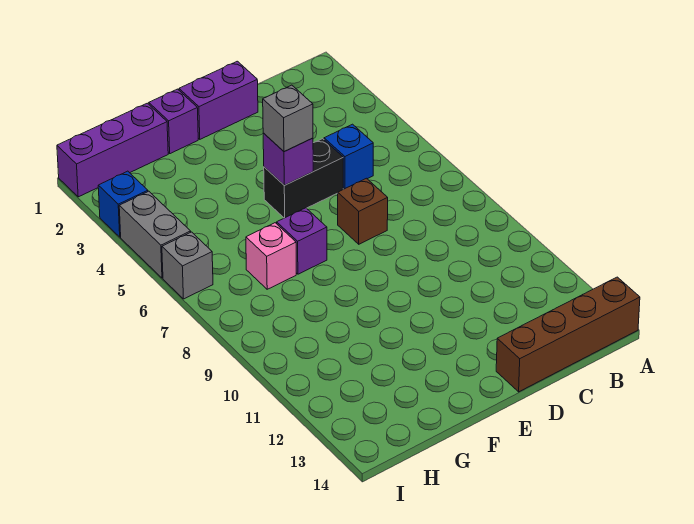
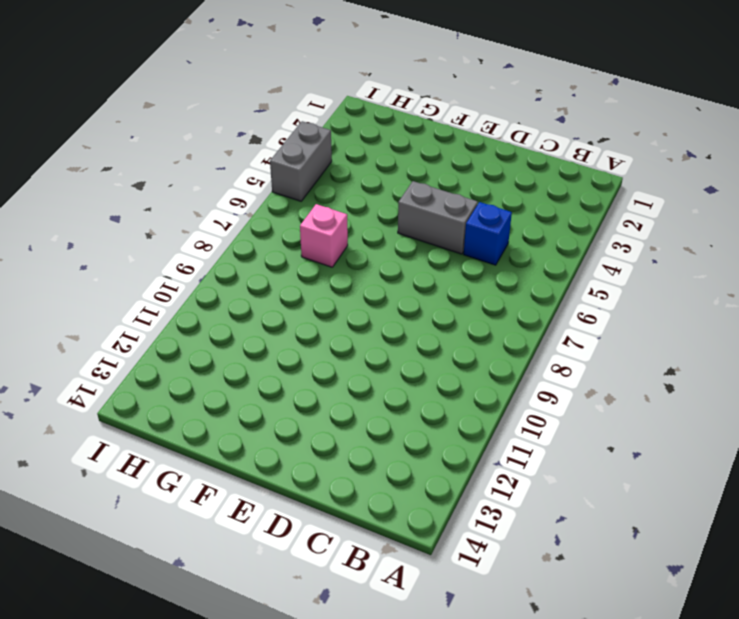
grey 1x2 brick [398,181,478,254] -> black 1x2 brick [264,139,343,218]
none -> brown 1x4 brick [496,277,640,392]
none -> purple 1x2 brick [179,61,258,139]
none -> brown 1x1 brick [338,178,388,244]

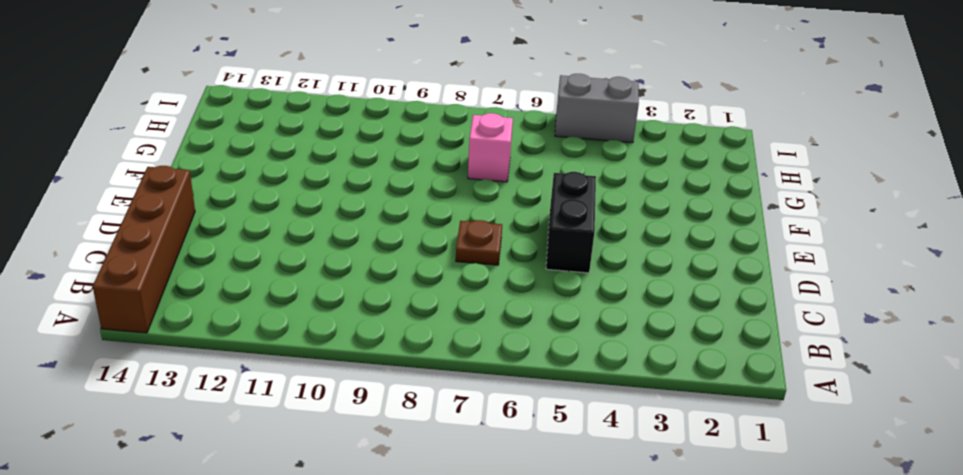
brown 1x1 plate [456,220,502,265] -> brown 1x1 brick [338,178,388,244]
none -> blue 1x1 brick [324,124,373,189]
none -> purple 1x2 brick [179,61,258,139]
none -> purple 1x1 brick [149,89,198,154]

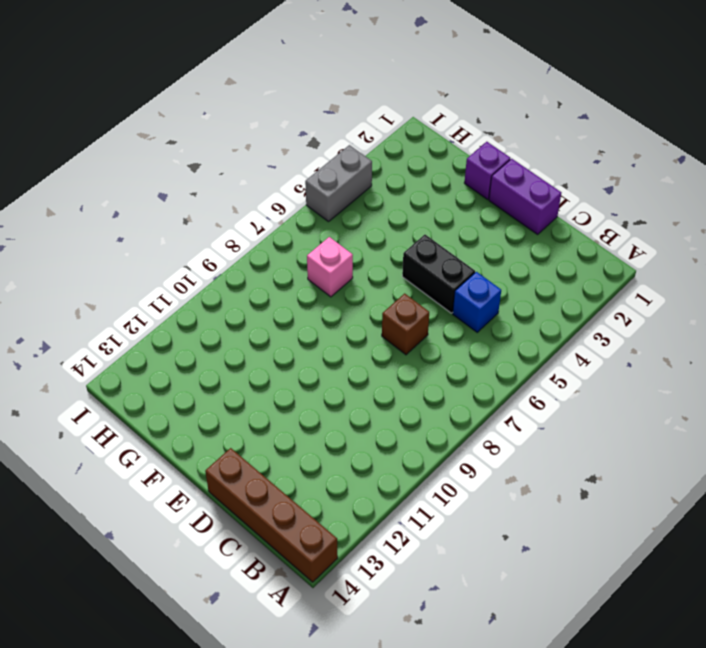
none -> purple 1x1 brick [277,208,327,274]
none -> purple 1x3 brick [57,103,168,197]
none -> blue 1x1 brick [98,171,148,237]

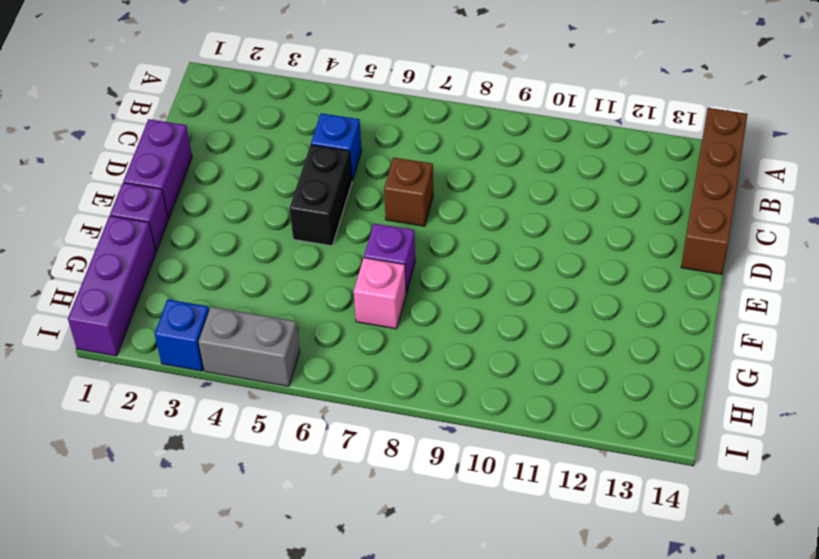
none -> grey 1x1 brick [162,232,213,299]
none -> purple 1x1 brick [263,133,313,185]
none -> grey 1x1 brick [263,85,313,152]

